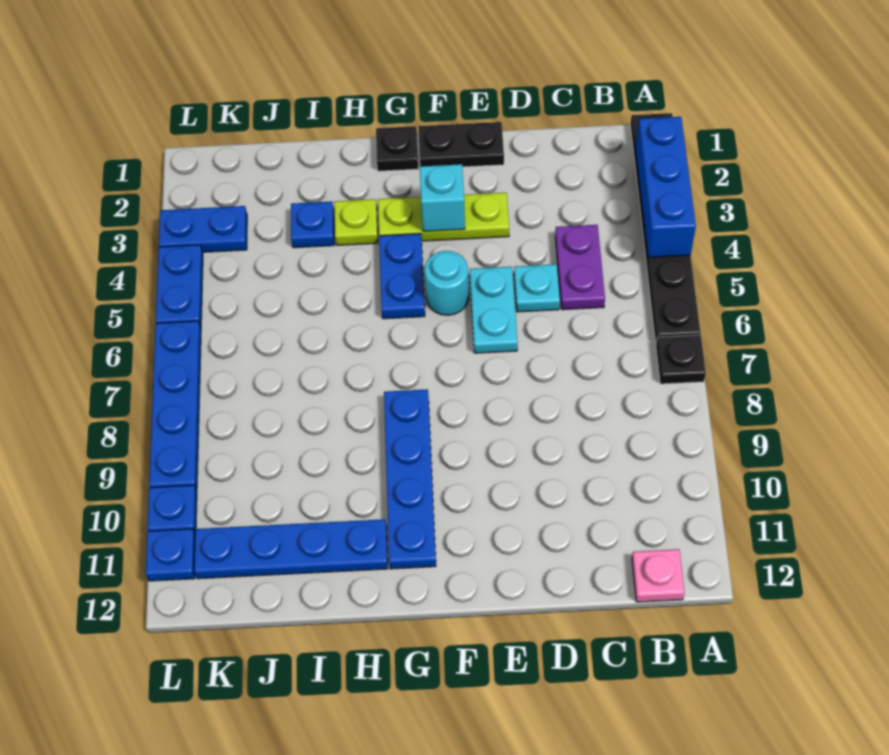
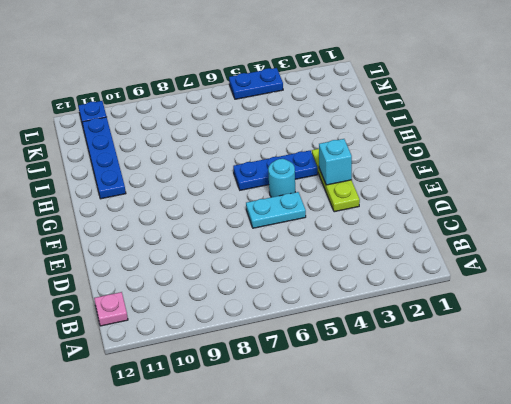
blue 1x3 plate [233,151,318,190] -> blue 1x2 plate [379,234,425,319]
none -> black 1x6 plate [630,113,701,343]
none -> black 1x1 plate [656,335,706,384]
none -> purple 1x2 plate [555,225,605,310]

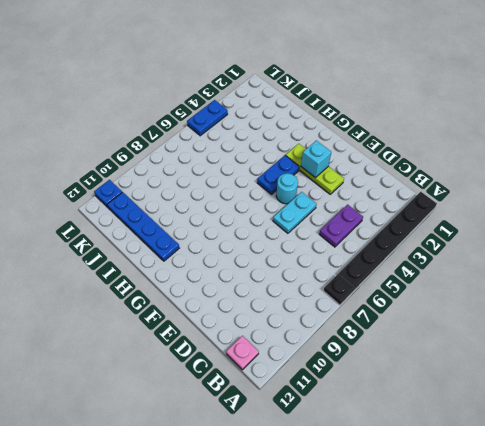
none -> cyan 1x1 plate [514,264,560,312]
none -> black 1x2 plate [418,122,504,167]
none -> black 1x1 plate [376,126,418,171]

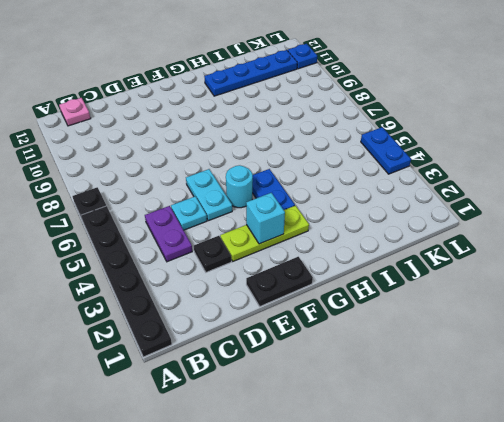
black 1x1 plate [194,236,231,272] -> black 1x1 plate moved to [376,126,418,171]
none -> blue 1x4 plate [384,389,436,569]
none -> lime 1x1 plate [334,199,378,245]
none -> blue 1x1 plate [291,201,334,248]

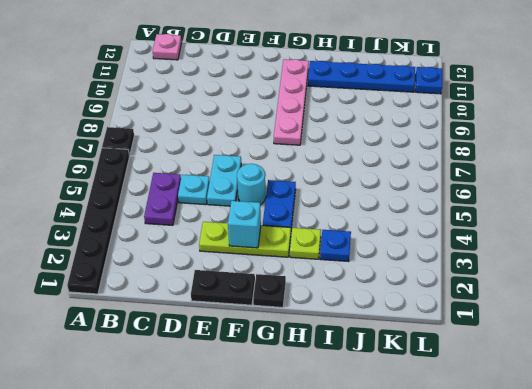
pink 1x4 plate [274,59,309,145] -> blue 1x4 plate [384,389,436,569]
none -> blue 1x2 plate [159,206,247,252]
none -> blue 1x2 plate [156,245,203,327]
none -> blue 1x4 plate [149,321,201,491]

